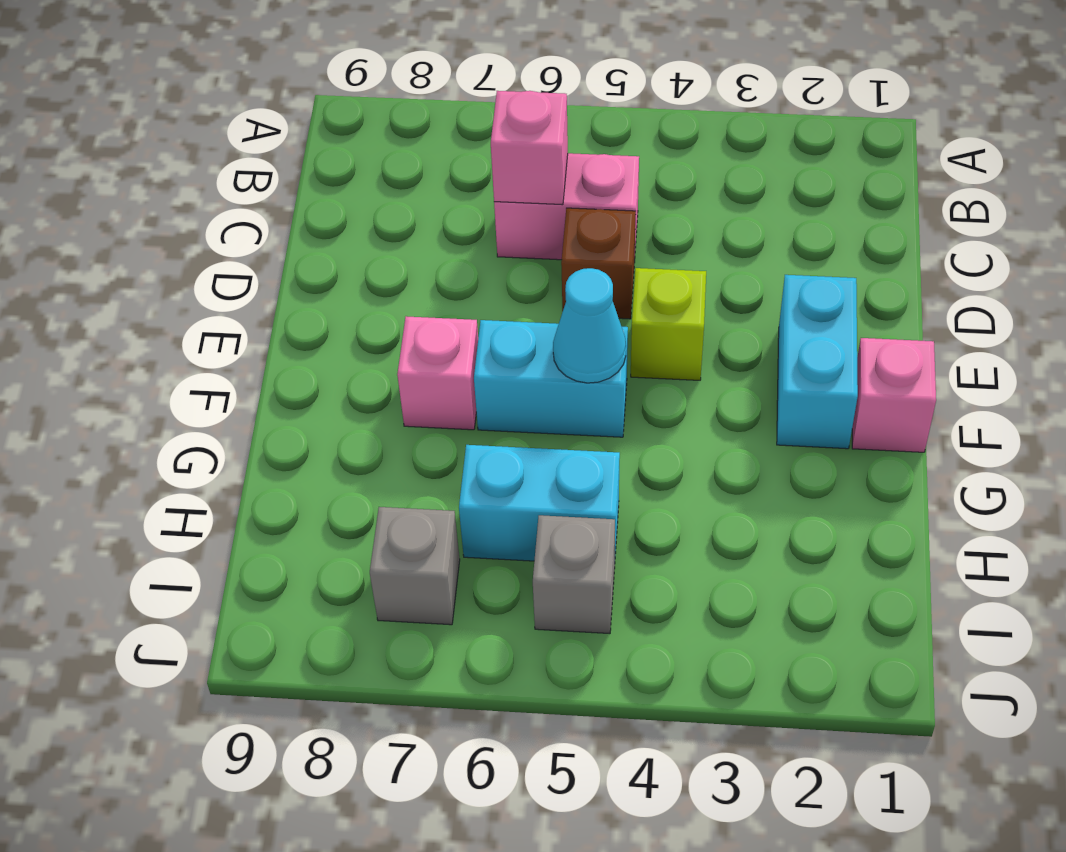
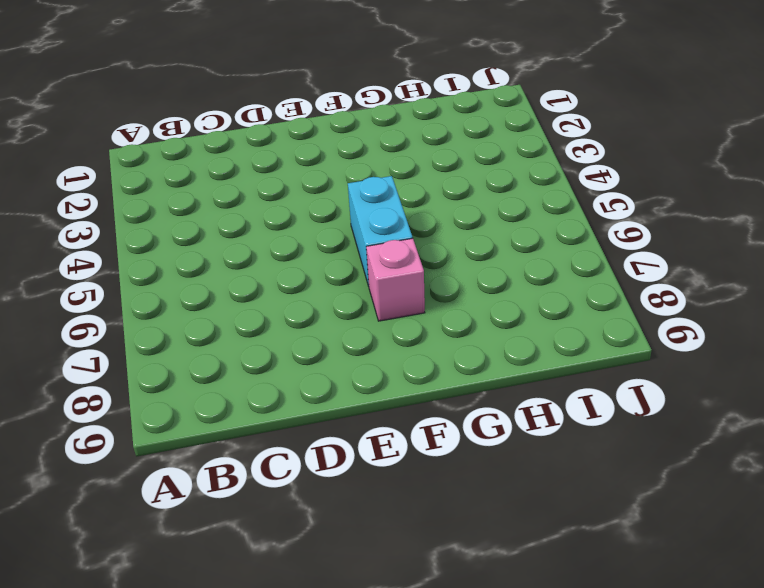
none -> pink 1x2 brick [494,153,639,263]
none -> brown 1x1 brick [561,208,636,319]
none -> cyan 1x2 brick [777,275,858,449]

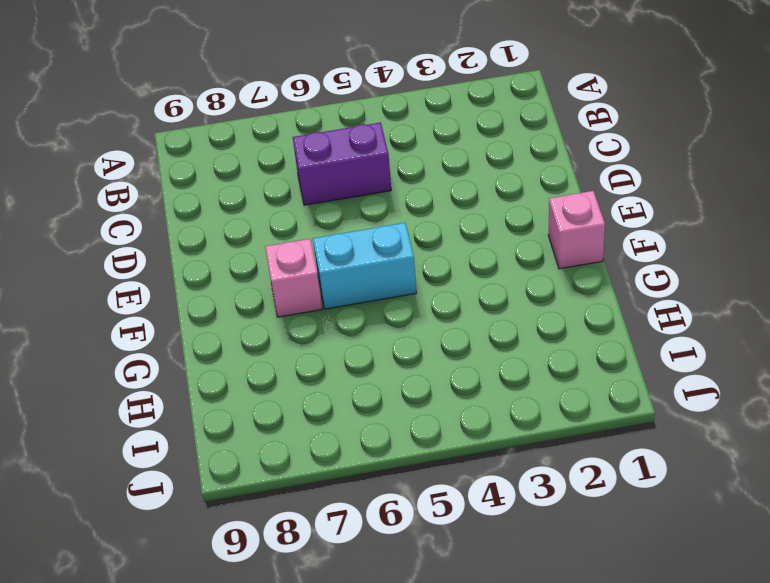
purple 1x2 brick [293,122,391,205] -> pink 1x2 brick [494,153,639,263]
none -> brown 1x1 brick [561,208,636,319]
none -> cyan 1x2 brick [777,275,858,449]
none -> lime 1x1 brick [631,268,706,380]

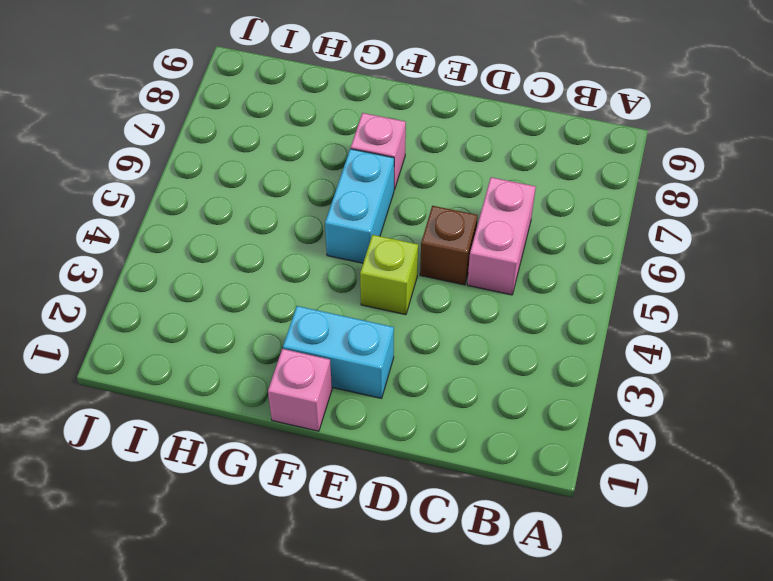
none -> cyan 1x2 brick [459,445,620,561]
none -> grey 1x1 brick [533,515,615,634]
none -> grey 1x1 brick [370,507,460,625]

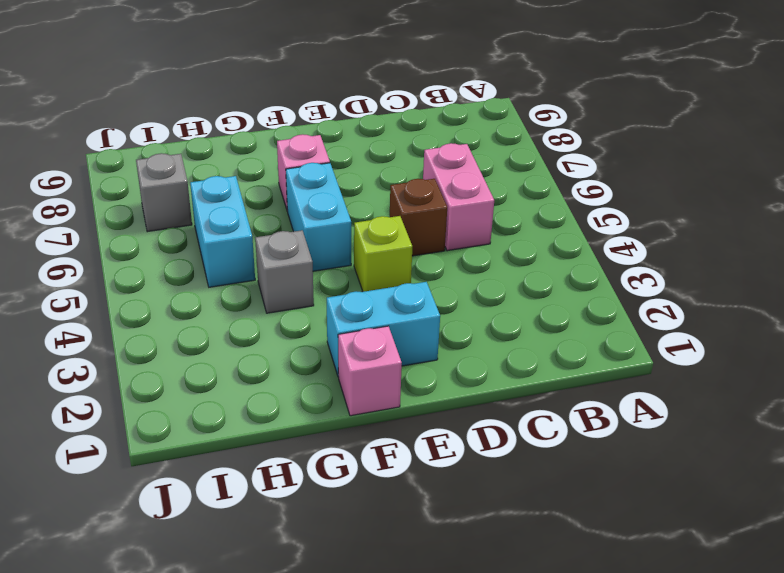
grey 1x1 brick [255,230,314,313] -> grey 1x1 brick moved to [533,515,615,634]
none -> pink 1x1 brick [491,91,568,205]
none -> cyan 1x1 cone [553,268,626,383]

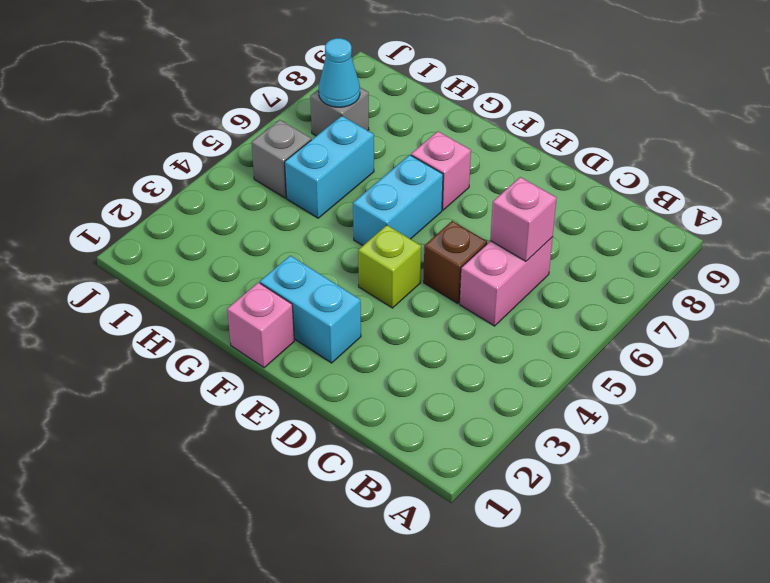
cyan 1x1 cone [319,38,360,107] -> cyan 1x1 cone moved to [553,268,626,383]

